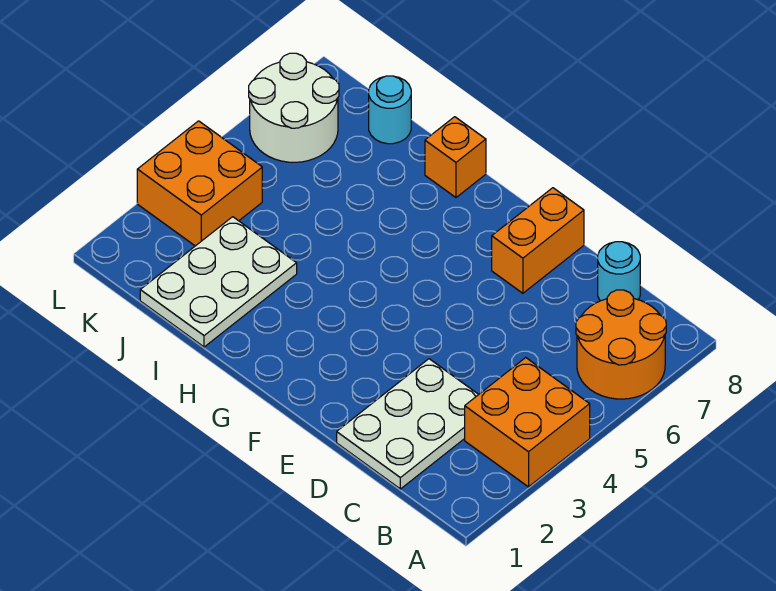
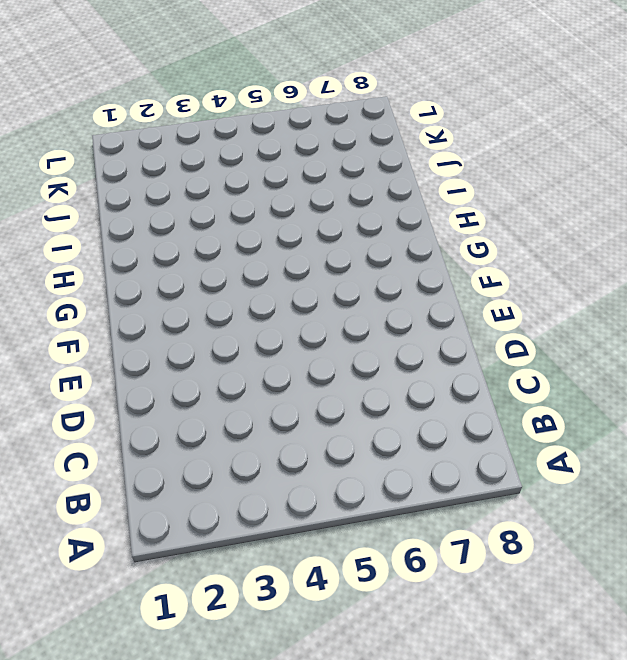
none -> orange 2x2 brick [465,358,590,487]
none -> orange 2x2 round brick [576,290,666,399]

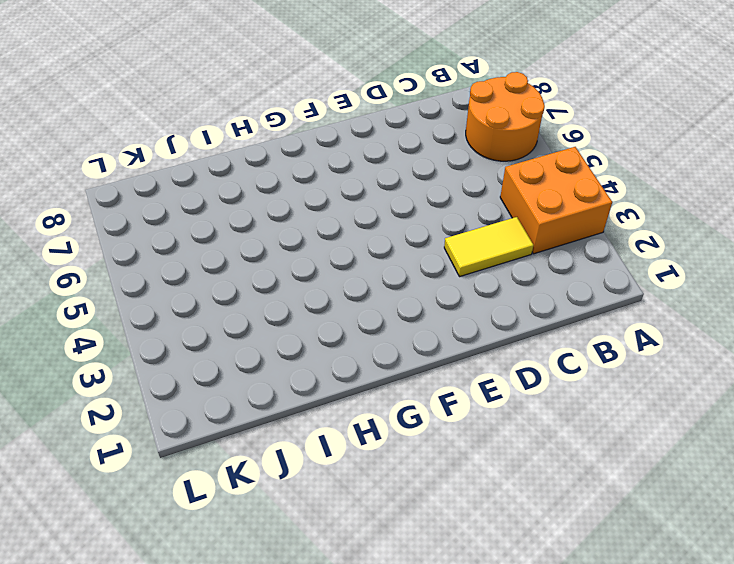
yellow 1x2 tile [444,217,534,277] -> white 2x3 plate [337,359,479,489]
none -> cyan 1x1 round brick [598,242,640,301]
none -> orange 1x2 brick [492,188,584,293]

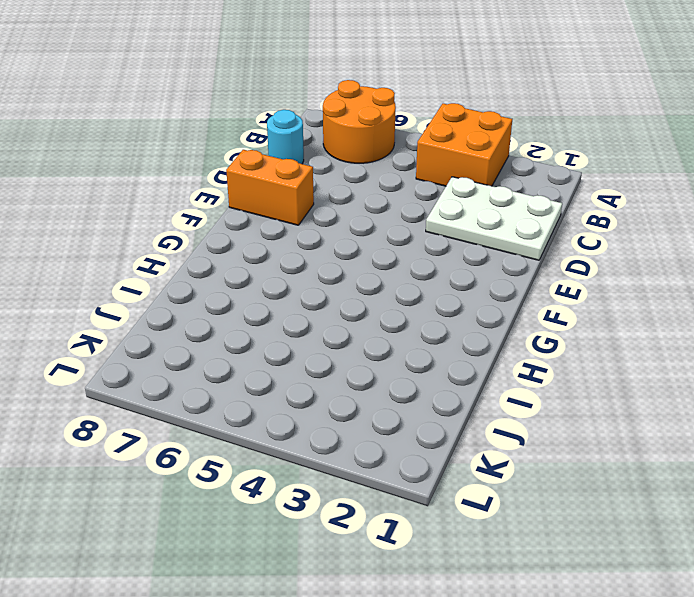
none -> orange 1x1 brick [425,117,486,197]
none -> white 2x3 plate [140,217,297,347]

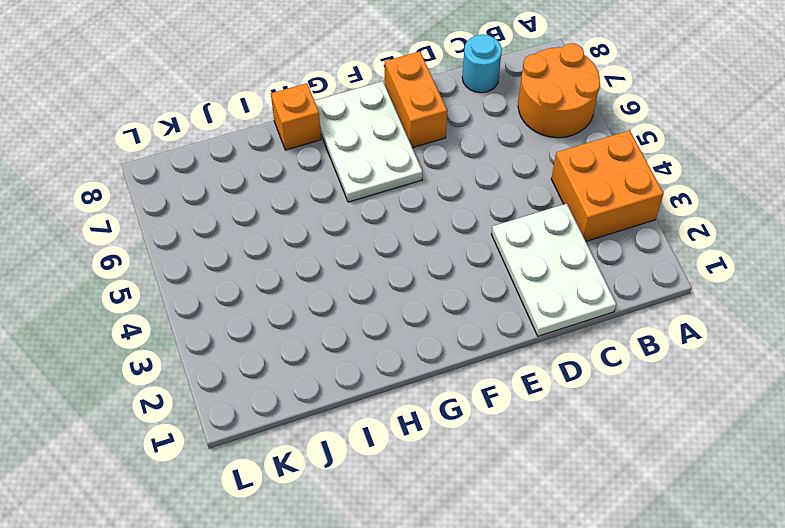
white 2x3 plate [315,81,422,202] -> white 2x3 plate moved to [140,217,297,347]
none -> cyan 1x1 round brick [369,76,411,144]
none -> orange 2x2 brick [137,121,262,246]

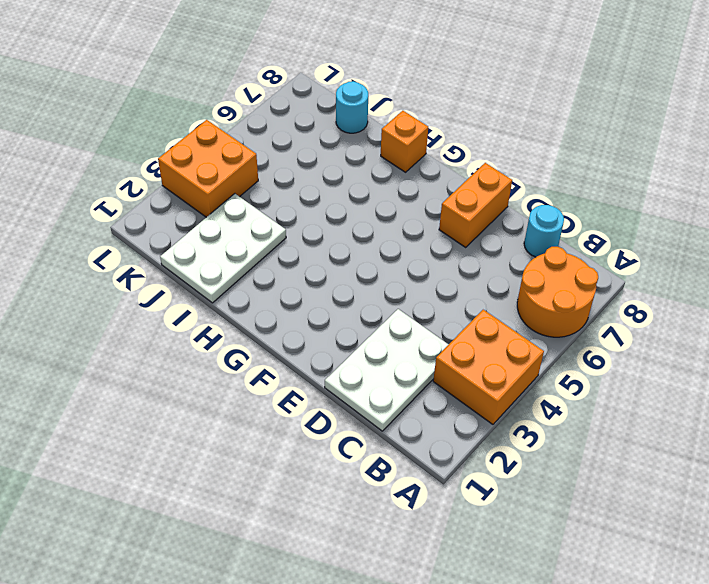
none -> white 2x2 round brick [249,53,339,162]

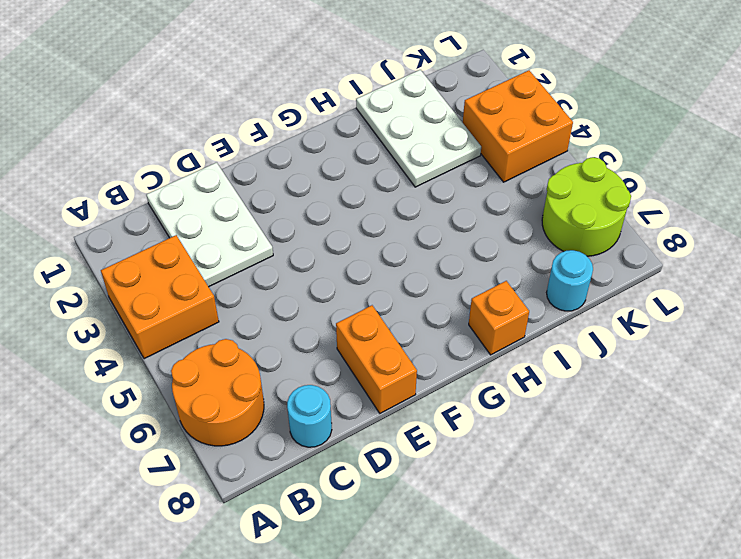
lime 2x2 round brick [542,157,631,256] -> white 2x2 round brick [249,53,339,162]

